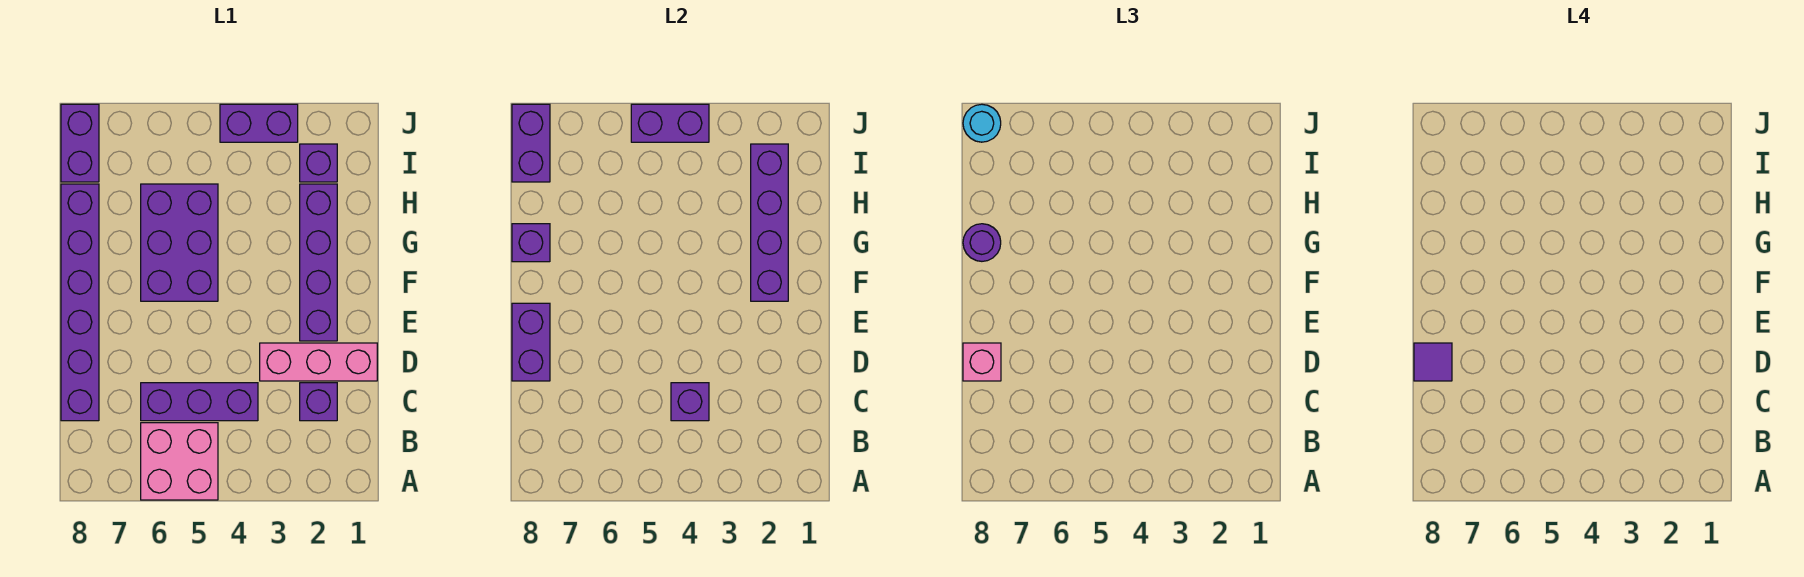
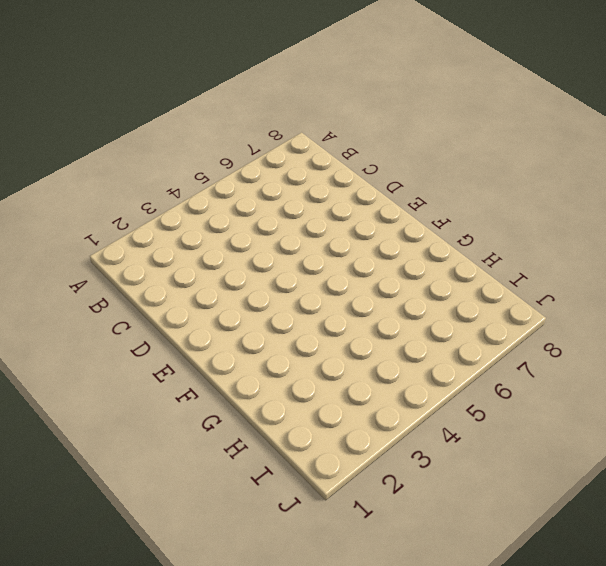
none -> pink 2x2 brick [141,423,218,500]
none -> purple 1x1 brick [300,383,337,421]
none -> purple 1x3 brick [141,383,258,421]

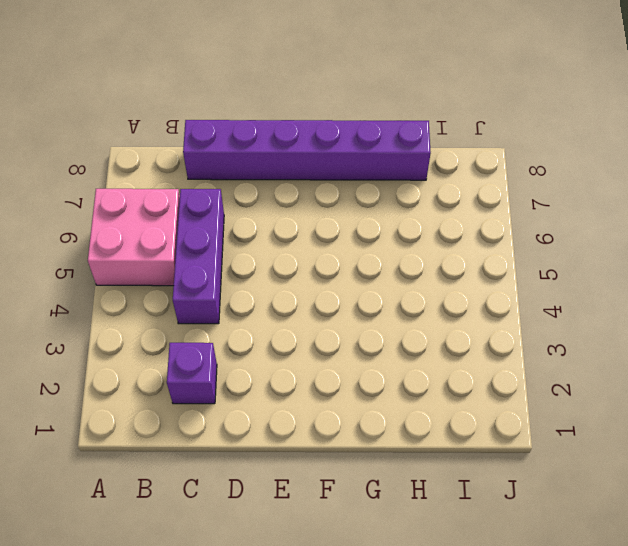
none -> pink 1x3 brick [260,343,377,381]
none -> purple 1x4 brick [300,184,337,341]
none -> purple 2x3 brick [141,184,218,301]

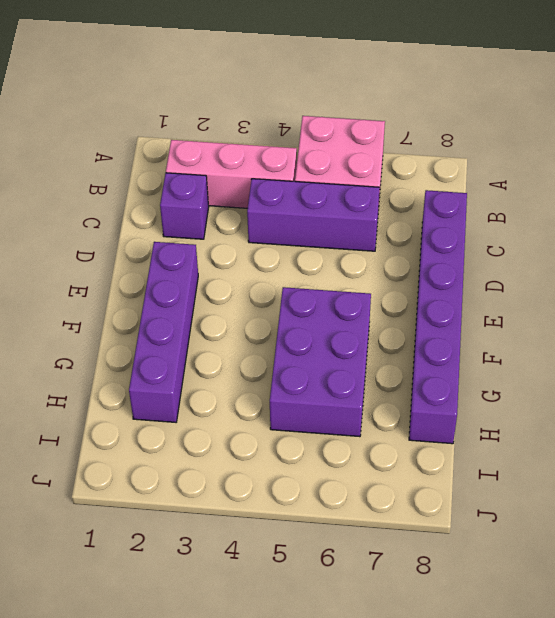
pink 1x3 brick [166,140,297,208] -> pink 1x3 brick moved to [260,343,377,381]
none -> purple 1x1 brick [300,144,337,182]
none -> purple 1x2 brick [61,104,99,182]
none -> purple 1x2 brick [220,104,298,142]

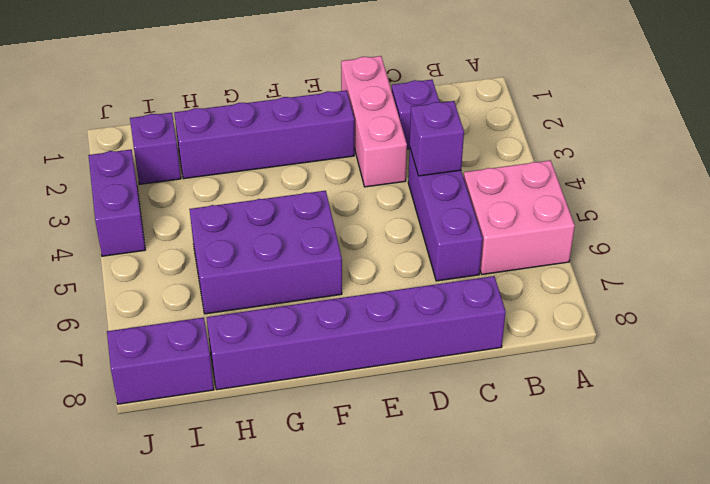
none -> purple 1x2 brick [512,303,550,381]
none -> purple 1x4 brick [751,144,788,301]
none -> purple 1x1 brick [512,224,550,262]

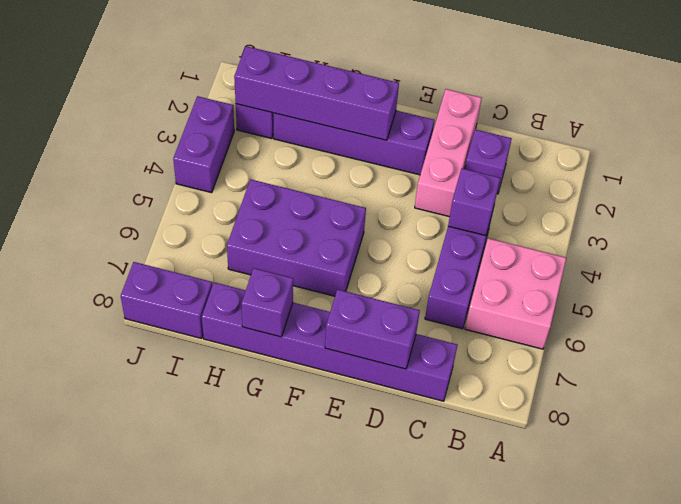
none -> purple 1x2 brick [512,104,550,182]
none -> purple 1x2 brick [631,104,709,142]
none -> pink 1x1 brick [963,343,1001,381]

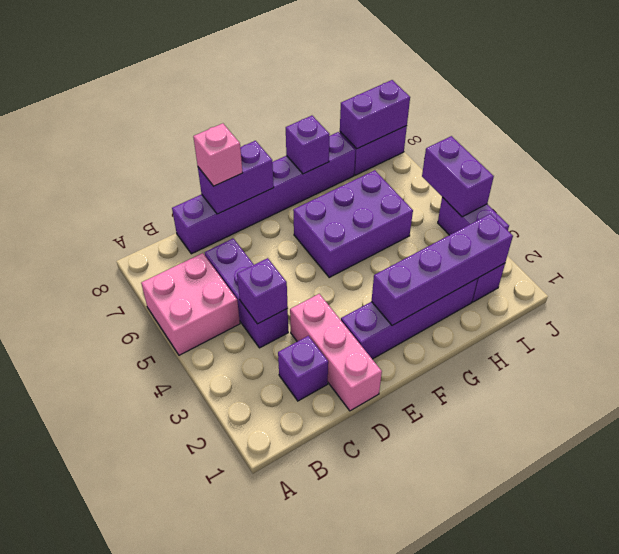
none -> purple 1x1 round brick [963,224,1001,261]
none -> cyan 1x1 round brick [963,104,1001,142]
none -> purple 1x1 tile [1414,343,1452,381]

